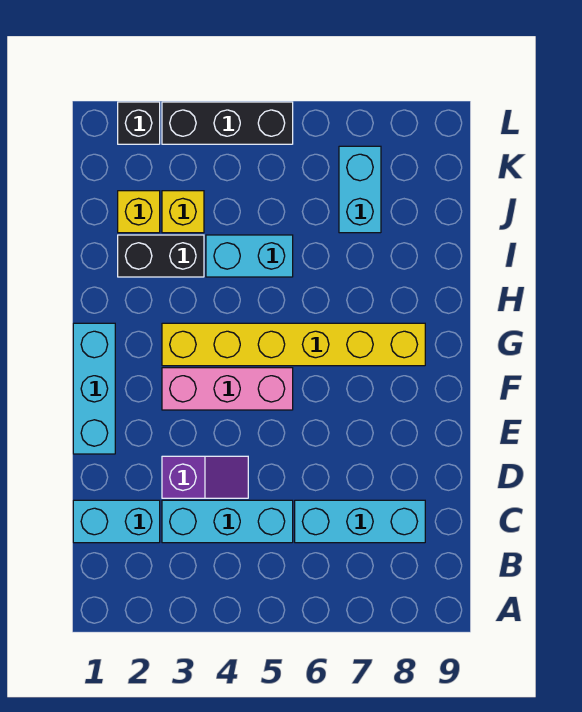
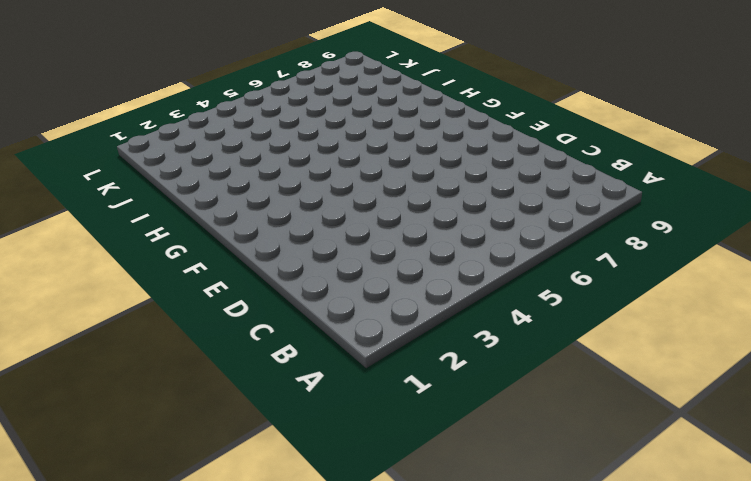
none -> cyan 1x2 brick [73,500,160,543]
none -> cyan 1x3 brick [162,500,293,543]
none -> cyan 1x3 brick [295,500,425,543]

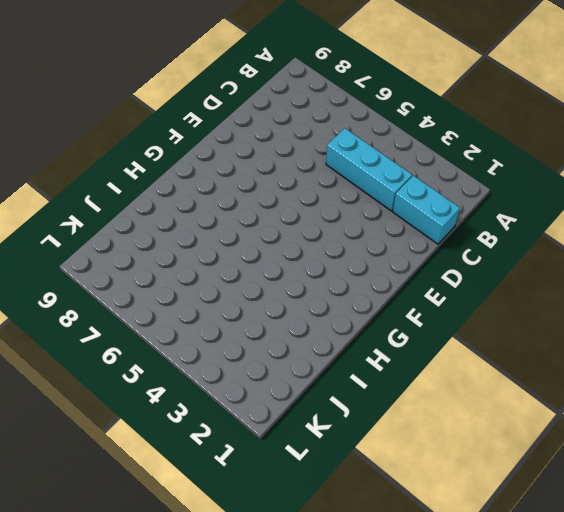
none -> cyan 1x3 brick [295,500,425,543]
none -> purple 1x2 slope [162,456,248,498]
none -> cyan 1x3 brick [73,323,115,454]

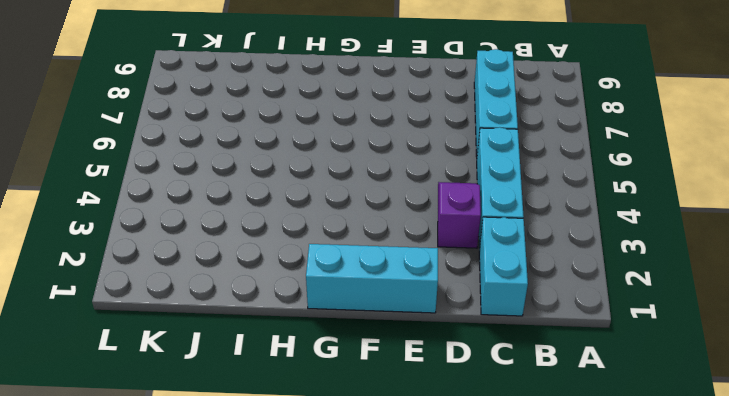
none -> pink 1x3 brick [162,368,293,410]
none -> yellow 1x6 brick [162,323,425,366]
none -> black 1x2 brick [118,235,204,277]

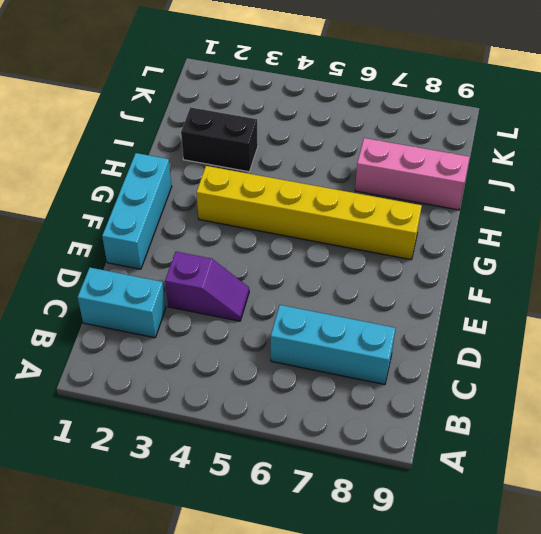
pink 1x3 brick [355,138,470,210] -> pink 1x3 brick moved to [162,368,293,410]
none -> cyan 1x3 brick [162,500,293,543]
none -> cyan 1x2 brick [206,235,293,277]
none -> yellow 1x1 brick [118,191,160,233]

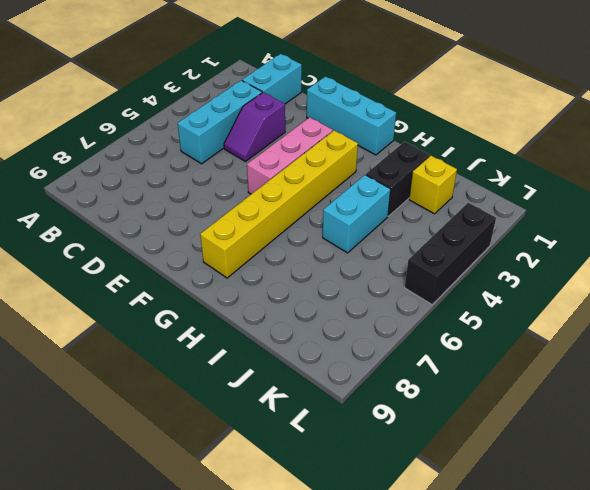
none -> cyan 1x3 brick [295,500,425,543]
none -> yellow 1x1 brick [162,191,204,233]
none -> cyan 1x2 brick [339,146,381,233]

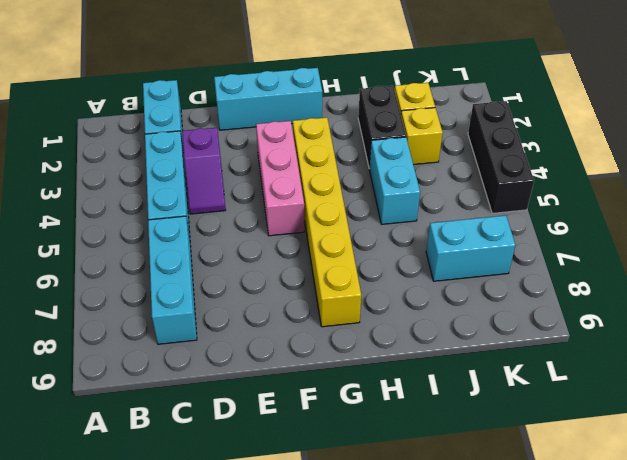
none -> black 1x1 brick [118,102,160,144]

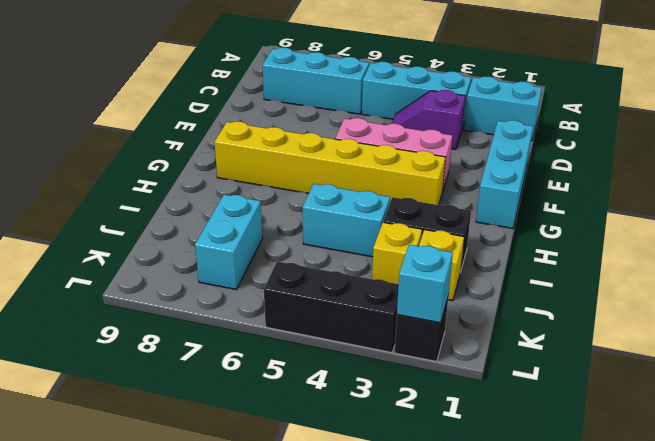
cyan 1x1 brick [397,245,453,323] -> none

